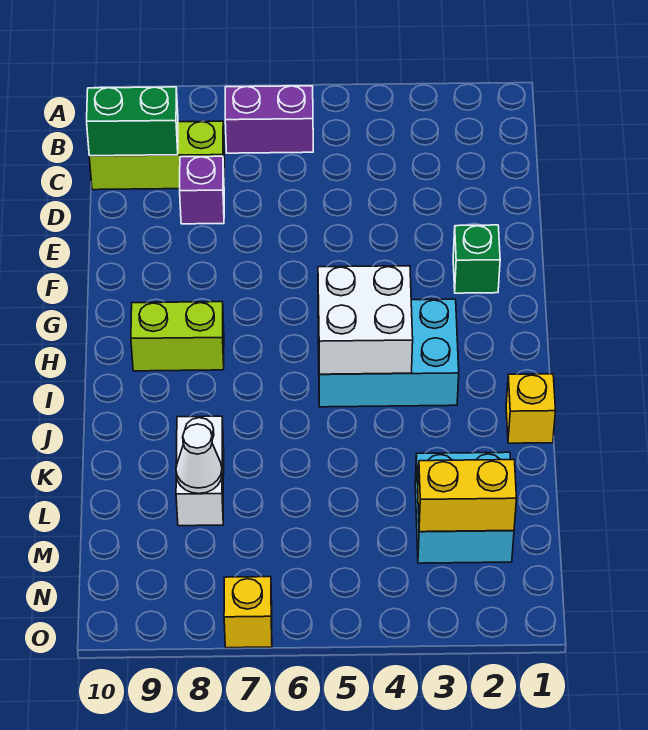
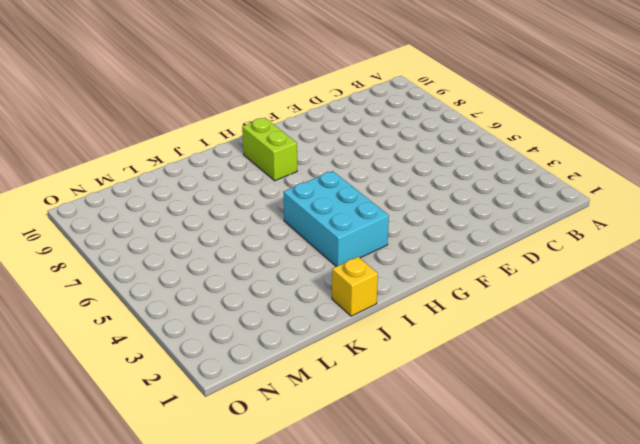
none -> purple 1x2 brick [225,86,313,153]
none -> lime 1x3 brick [89,121,224,190]
none -> purple 1x1 brick [180,156,224,224]

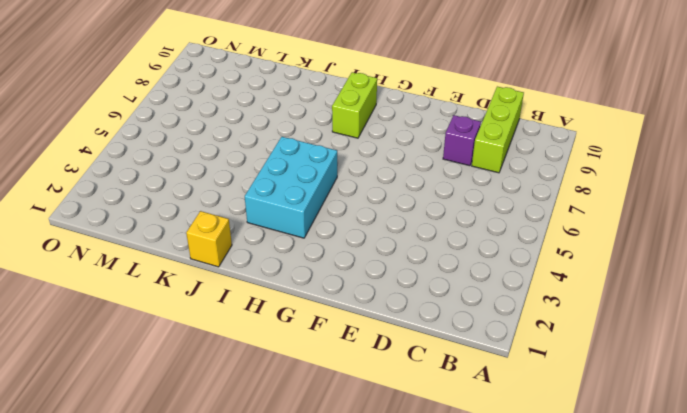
none -> purple 1x2 brick [225,86,313,153]
none -> green 1x1 brick [453,225,500,293]
none -> white 1x2 brick [176,416,224,526]

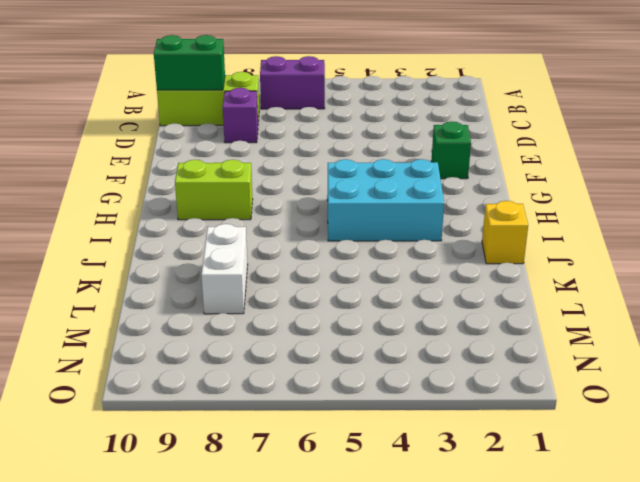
none -> cyan 2x2 brick [415,452,514,563]
none -> yellow 1x1 brick [224,577,272,648]
none -> white 2x2 brick [318,266,413,374]

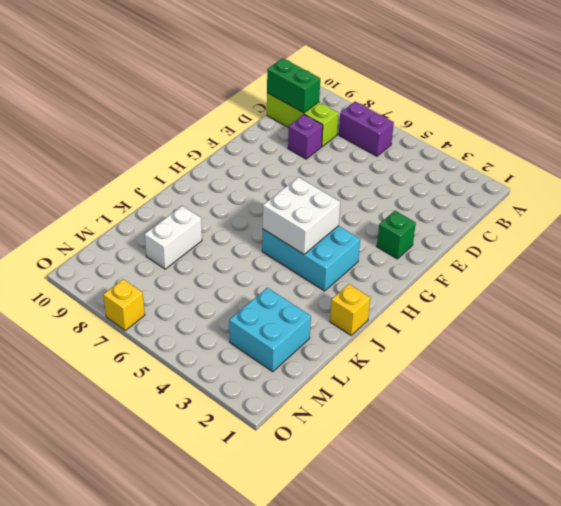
none -> lime 1x2 brick [131,302,224,371]
none -> white 1x1 cone [176,424,222,493]
none -> yellow 1x2 brick [418,460,517,532]

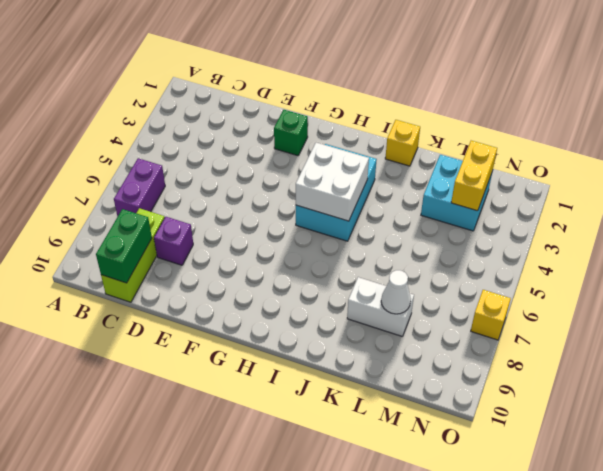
none -> lime 1x2 brick [131,302,224,371]

